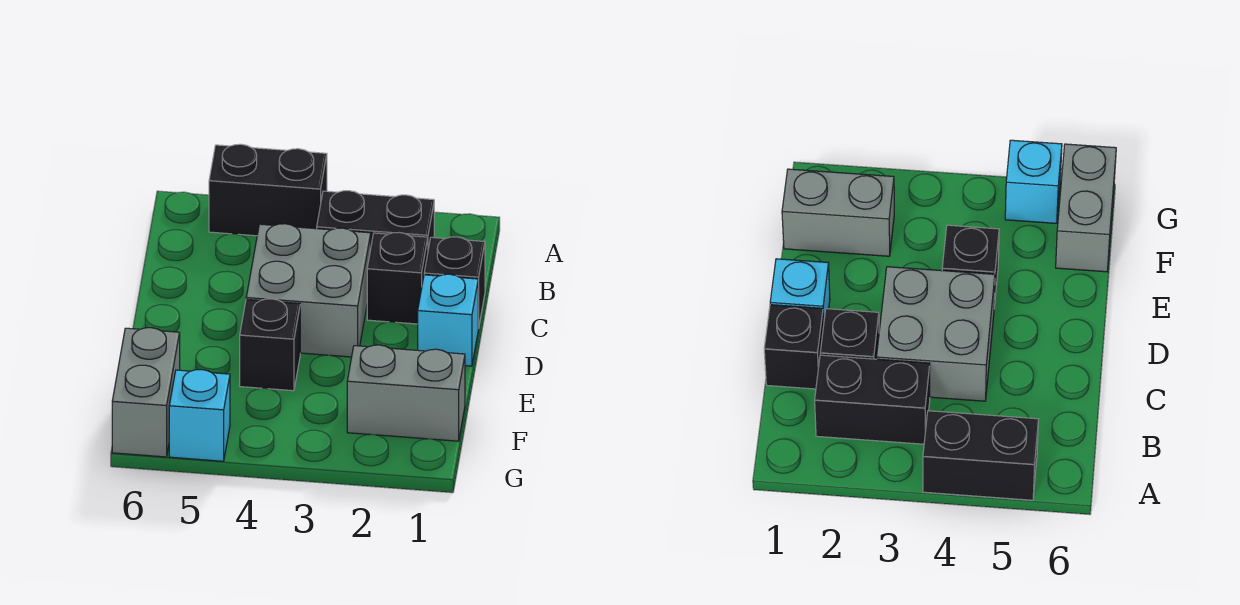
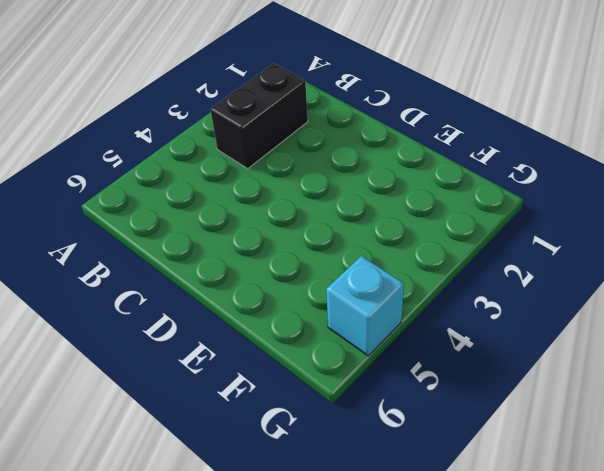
none -> black 1x2 brick [209,144,327,236]
none -> black 1x1 brick [424,237,485,328]

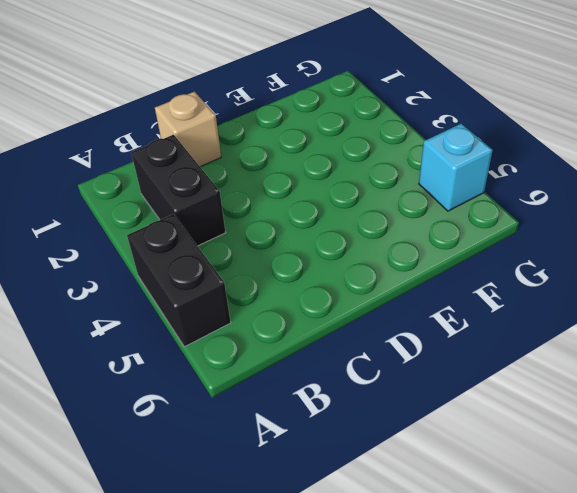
tan 1x1 brick [155,92,221,167] -> black 1x1 brick [424,237,485,328]
none -> black 1x1 brick [367,232,428,324]
none -> grey 2x2 brick [246,224,371,357]

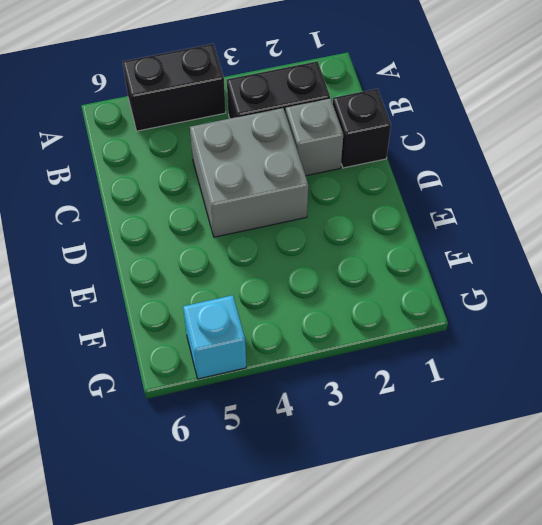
grey 1x1 brick [286,98,343,176] -> black 1x1 brick [367,232,428,324]
none -> cyan 1x1 brick [418,274,478,366]
none -> black 1x1 brick [240,299,300,391]

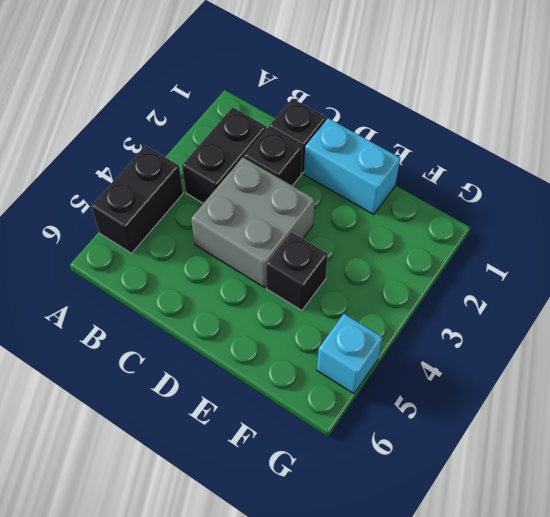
cyan 1x2 brick [304,118,400,214] -> cyan 1x1 brick [418,274,478,366]
none -> grey 1x2 brick [347,345,465,441]
none -> grey 1x2 brick [112,328,180,457]

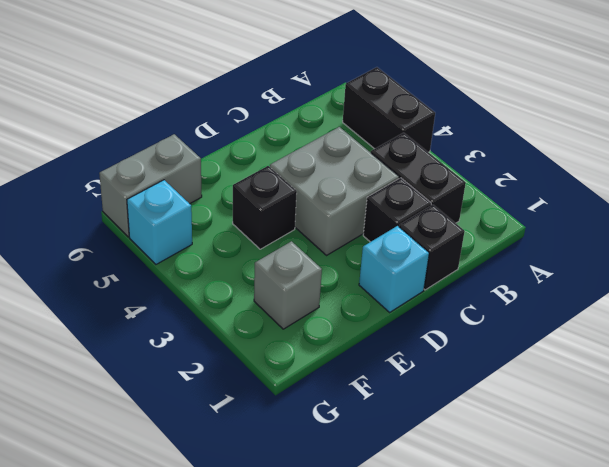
grey 1x1 brick [254,241,322,329] -> grey 1x2 brick [347,345,465,441]

